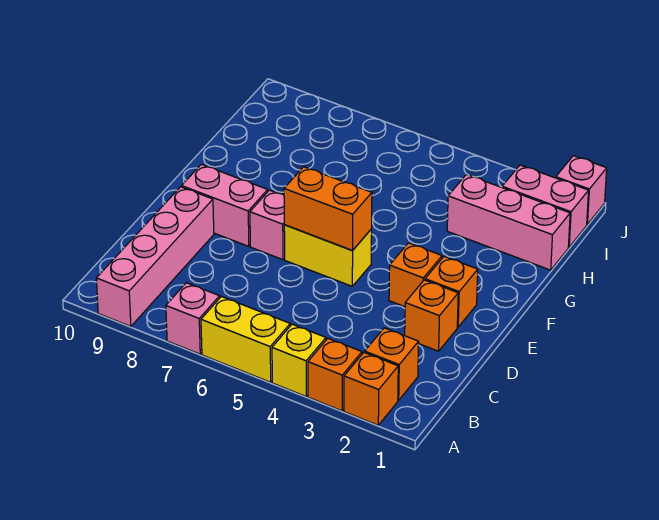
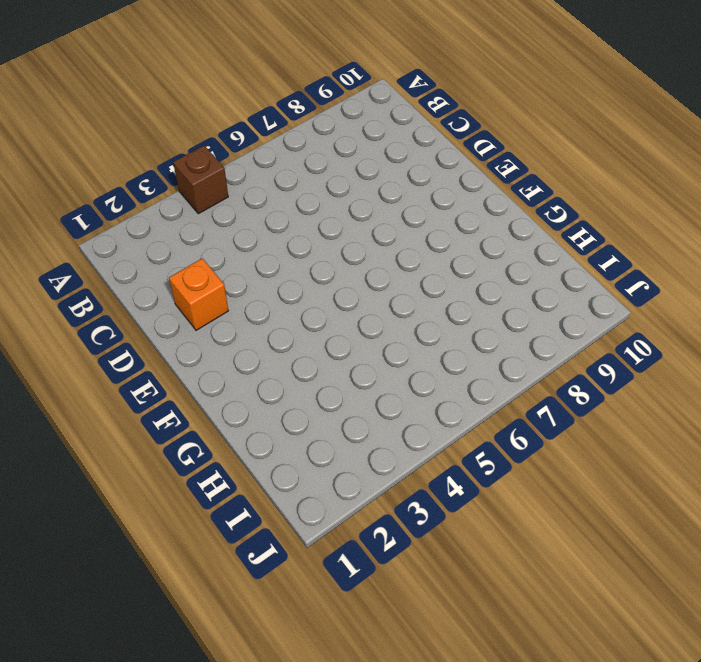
brown 1x1 brick [173,145,228,214] -> yellow 1x1 brick [272,324,326,396]
none -> orange 1x1 brick [344,352,398,425]
none -> orange 1x1 brick [308,338,362,411]
none -> yellow 1x2 brick [201,297,290,382]

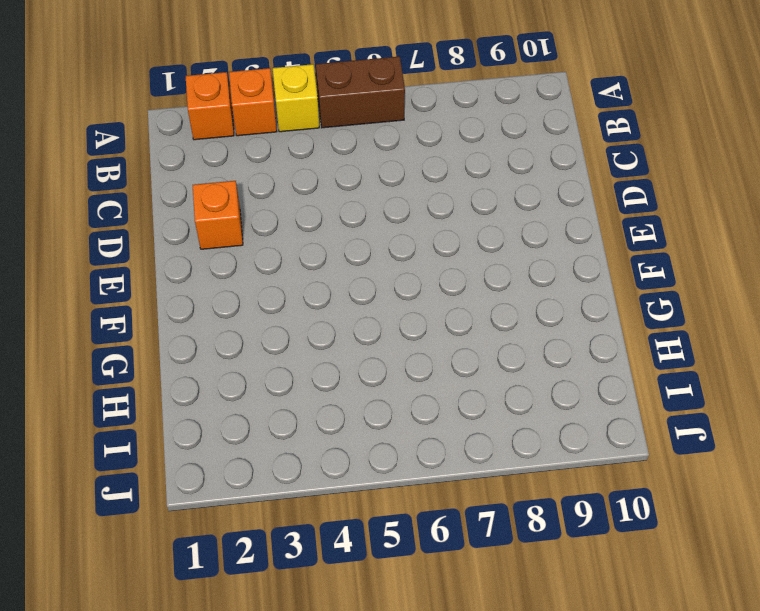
brown 1x2 brick [316,56,405,128] -> yellow 1x2 brick [201,297,290,382]
none -> pink 1x1 brick [166,283,220,354]
none -> pink 1x4 brick [96,187,214,327]
none -> orange 1x1 brick [365,328,419,400]

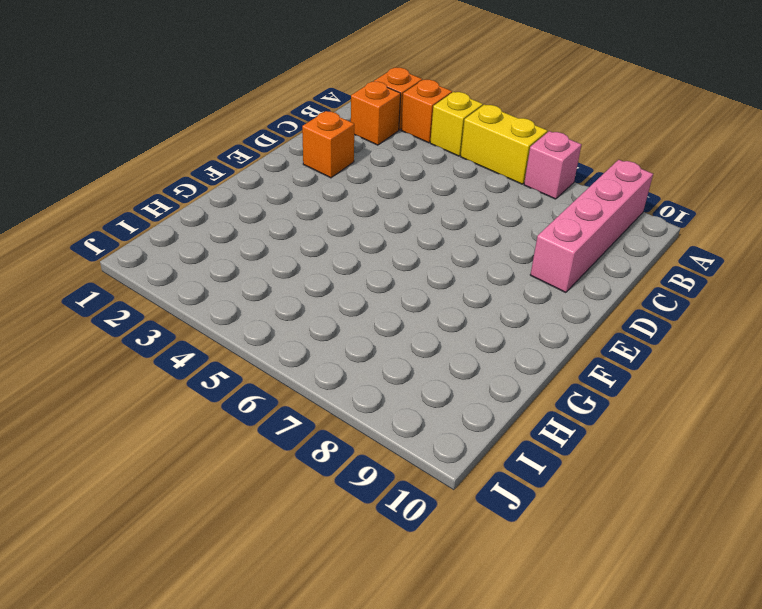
none -> orange 1x1 brick [425,257,478,327]
none -> orange 1x1 brick [389,243,442,307]
none -> yellow 1x2 brick [284,225,372,286]

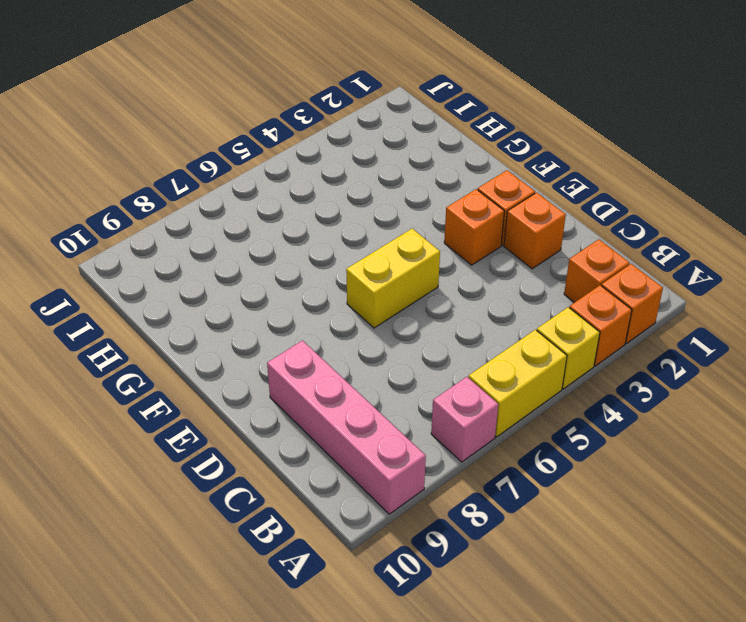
none -> pink 1x1 brick [250,190,285,260]
none -> pink 1x2 brick [182,164,268,246]
none -> pink 1x3 brick [447,175,570,270]

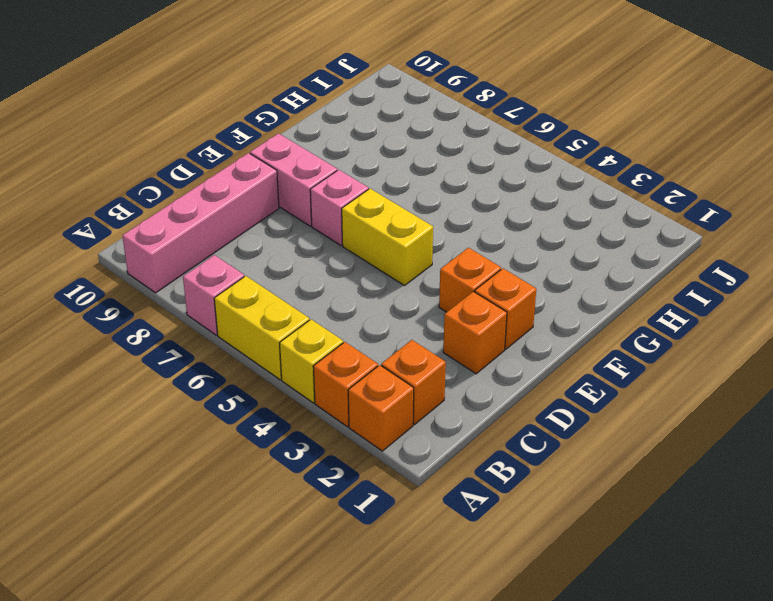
none -> pink 1x3 brick [447,175,570,270]
none -> pink 1x2 brick [502,165,589,247]
none -> pink 1x1 brick [556,156,607,224]

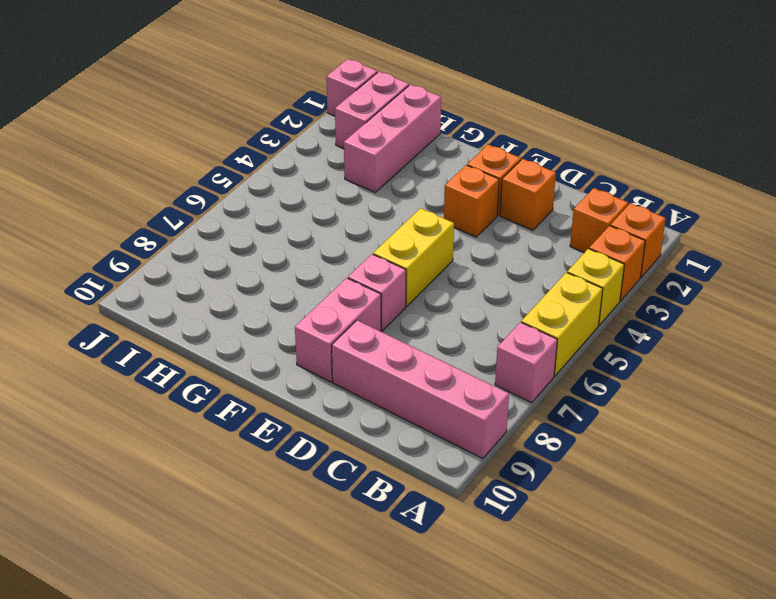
none -> orange 1x2 brick [284,167,372,251]

